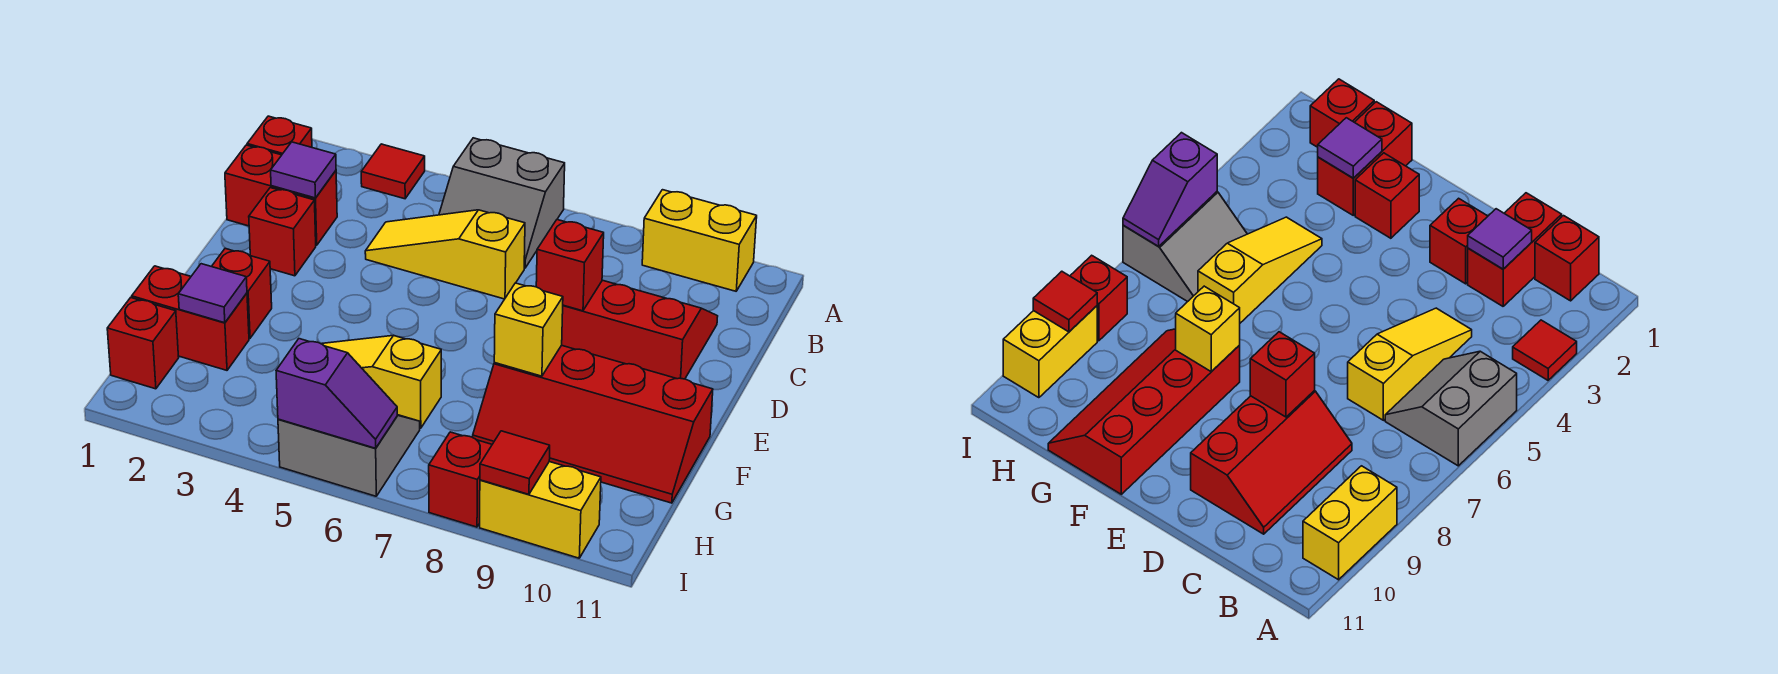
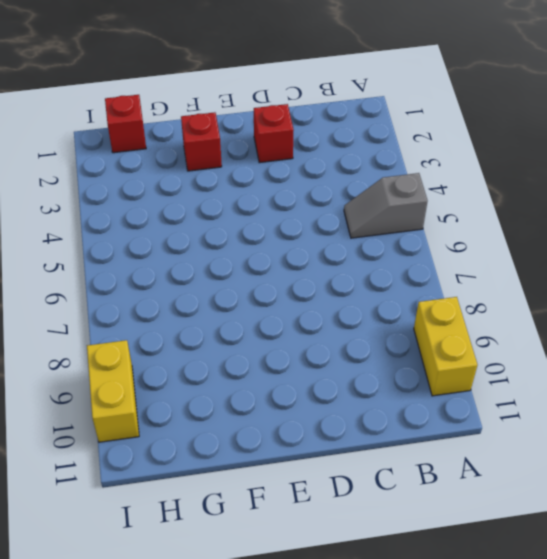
grey 1x2 slope [344,173,428,238] -> grey 2x2 slope [439,138,565,268]
none -> red 1x1 tile [361,144,425,199]
none -> red 1x1 brick [247,116,312,155]
none -> red 1x2 brick [225,145,337,245]

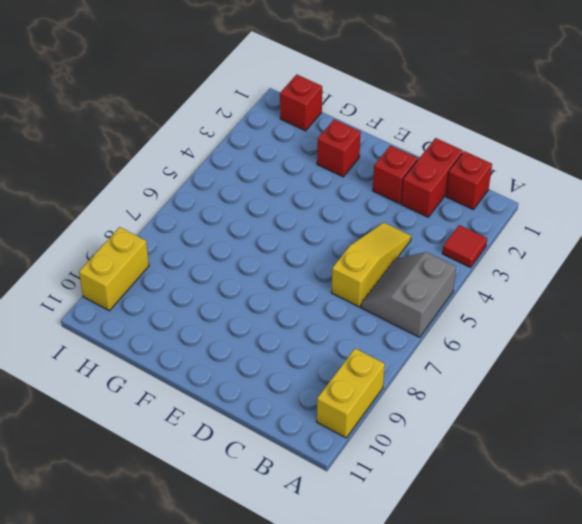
none -> red 2x3 slope [562,280,718,379]
none -> red 2x4 slope [473,345,713,503]
none -> red 1x2 brick [132,266,249,370]

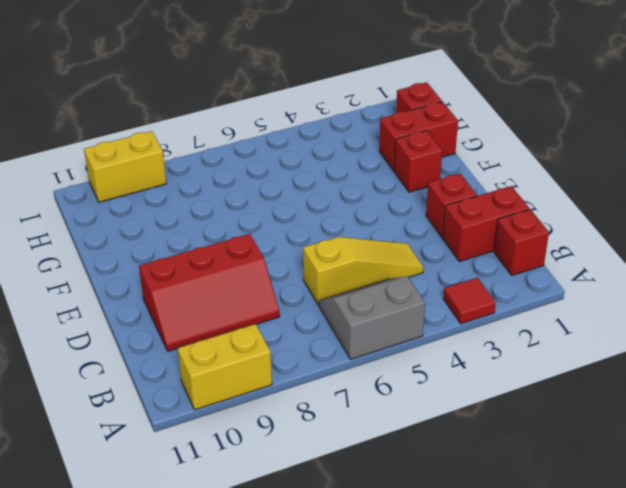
none -> red 2x4 slope [473,345,713,503]
none -> yellow 1x3 slope [322,335,441,428]
none -> grey 2x2 slope [278,415,420,496]

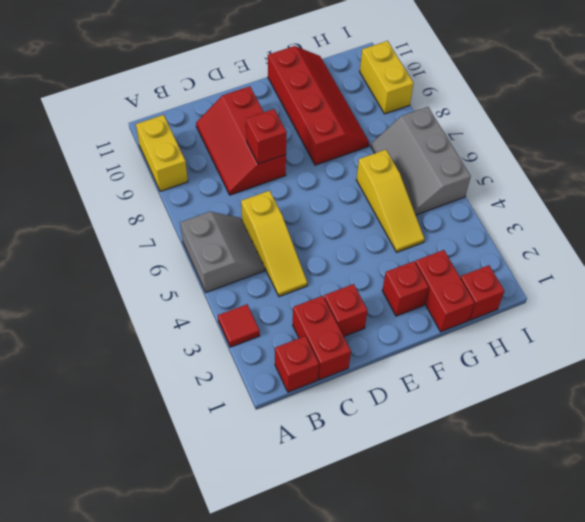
grey 2x3 slope [371,107,471,215] -> grey 2x2 slope [278,415,420,496]
none -> red 1x1 brick [429,432,492,527]
none -> purple 1x1 tile [271,142,336,198]
none -> yellow 1x1 brick [494,283,563,376]

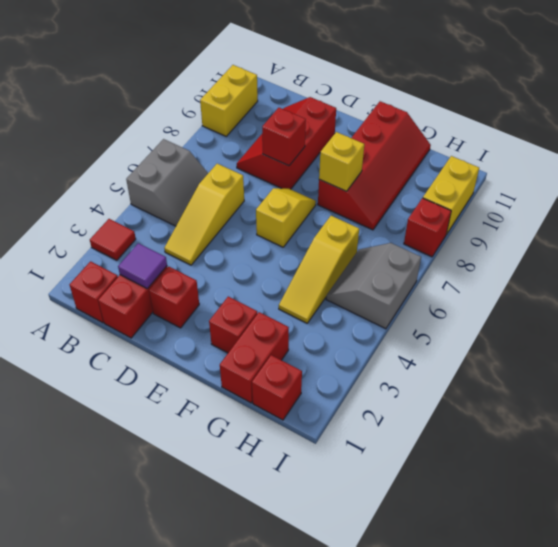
yellow 1x2 slope [256,188,316,247] -> none
none -> purple 1x1 tile [178,264,247,323]
none -> purple 1x2 slope [276,339,398,448]
none -> red 1x1 tile [480,431,550,494]

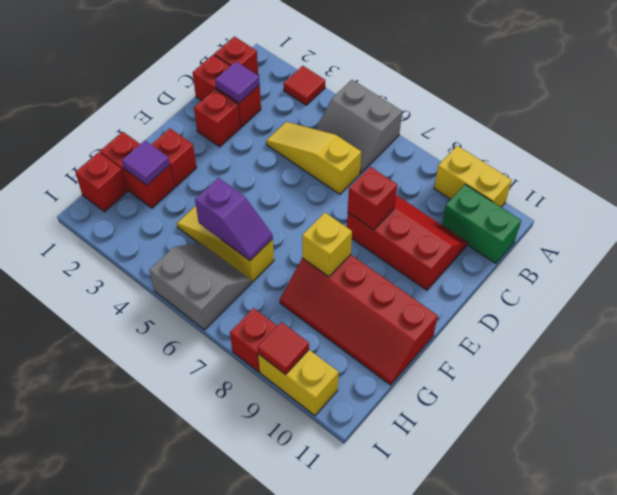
green 1x2 brick [442,184,521,264] -> none
purple 1x2 slope [195,178,273,261] -> purple 1x2 slope moved to [276,339,398,448]

